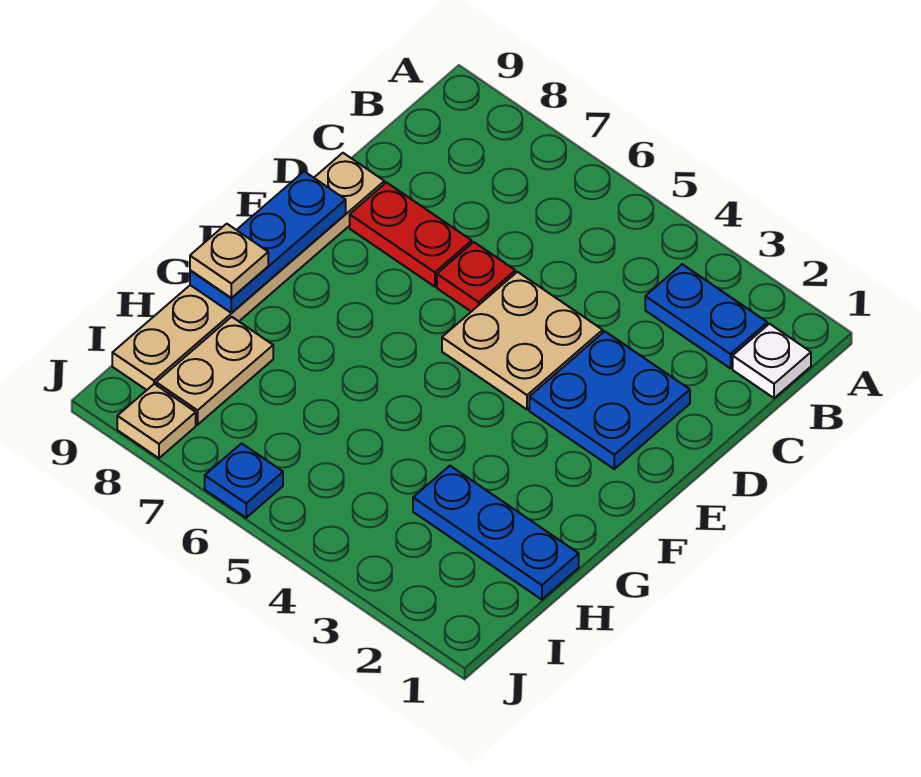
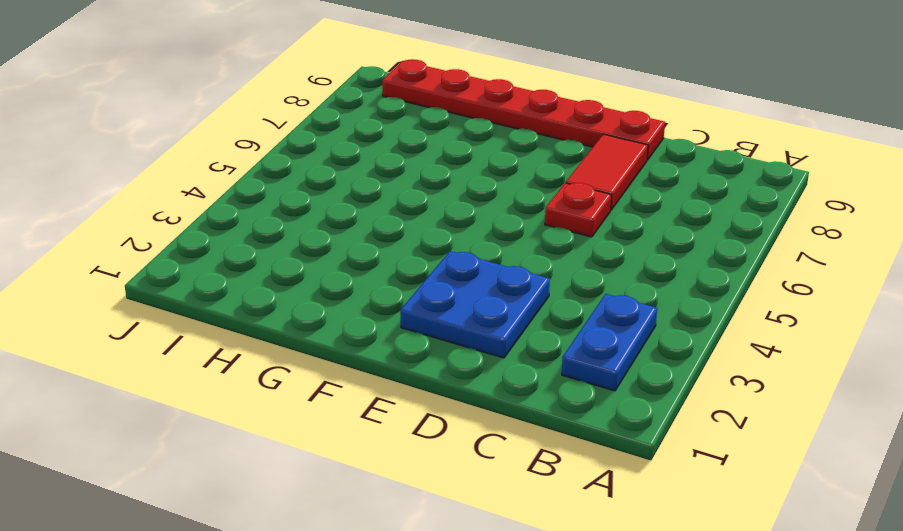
red 1x2 tile [566,134,648,210] -> red 1x2 plate [350,183,472,287]
red 1x6 plate [382,59,665,160] -> tan 1x6 plate [112,153,384,390]
none -> white 1x1 plate [733,324,811,398]
none -> tan 2x2 plate [442,272,603,409]
none -> blue 1x3 plate [413,466,579,600]

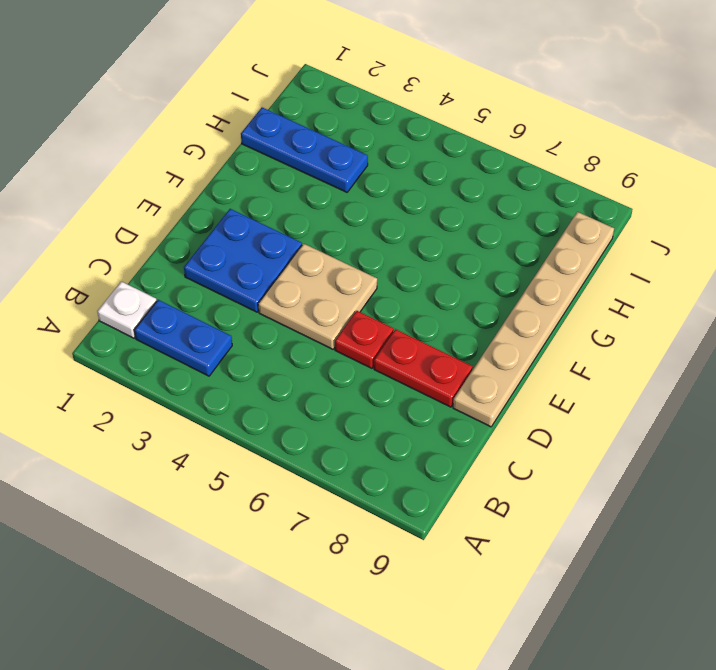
none -> tan 1x2 plate [156,317,273,425]
none -> blue 1x1 plate [205,443,283,518]
none -> tan 1x1 plate [117,384,196,458]

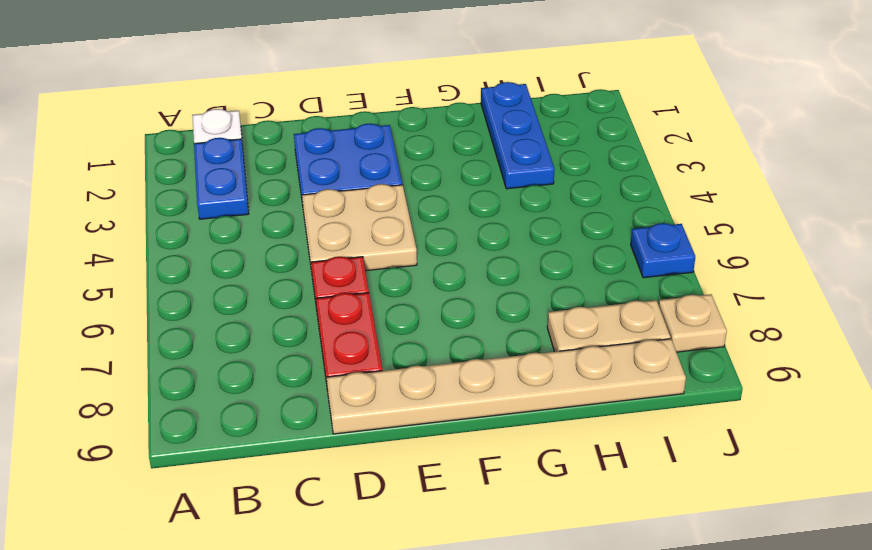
none -> blue 1x3 plate [190,171,346,313]
none -> tan 1x1 plate [190,224,268,298]

